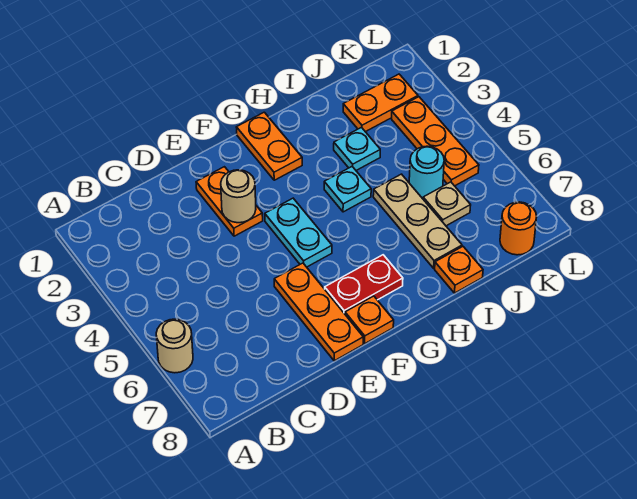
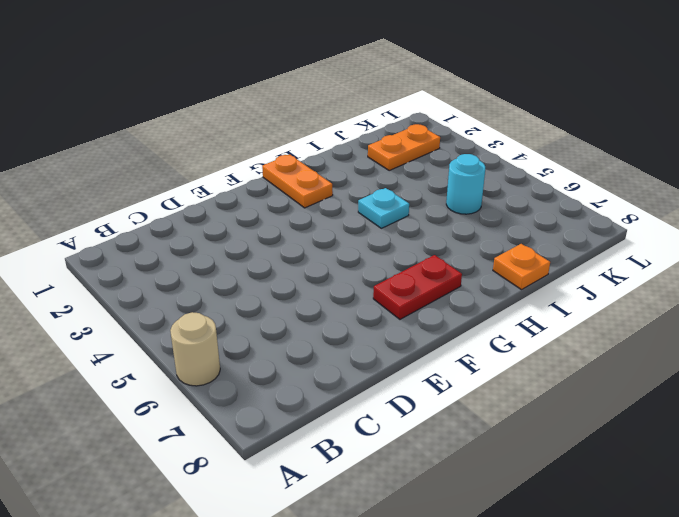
none -> orange 1x2 plate [196,167,263,236]
none -> orange 1x3 plate [274,263,363,361]
none -> cyan 1x2 plate [265,198,332,267]

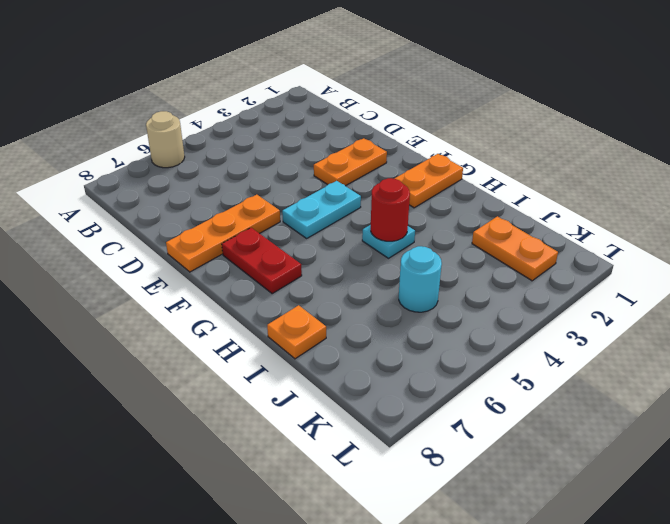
red 1x1 round brick [371,178,410,241] -> none
none -> orange 1x1 plate [345,296,394,344]
none -> cyan 1x1 plate [334,127,380,170]
none -> tan 1x3 plate [373,174,462,268]

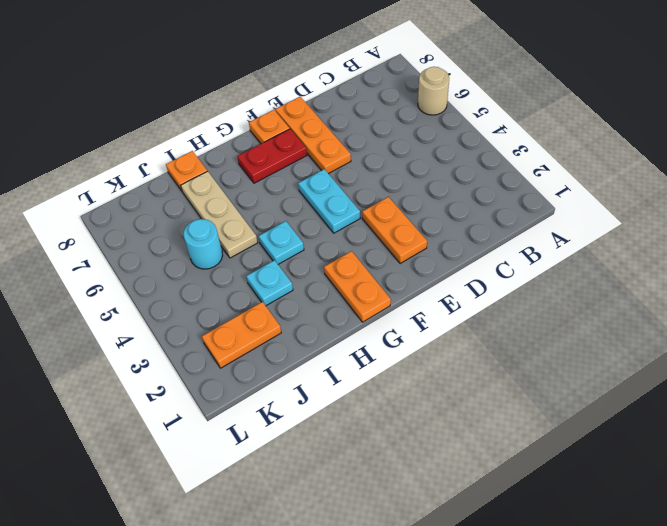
none -> tan 1x1 plate [423,182,471,226]
none -> orange 1x3 plate [392,97,479,186]
none -> orange 1x1 round brick [500,202,537,255]

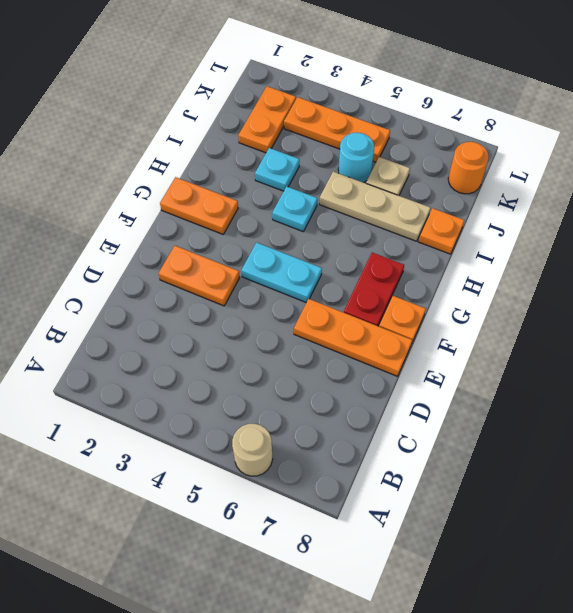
none -> tan 1x1 round brick [221,170,256,223]

